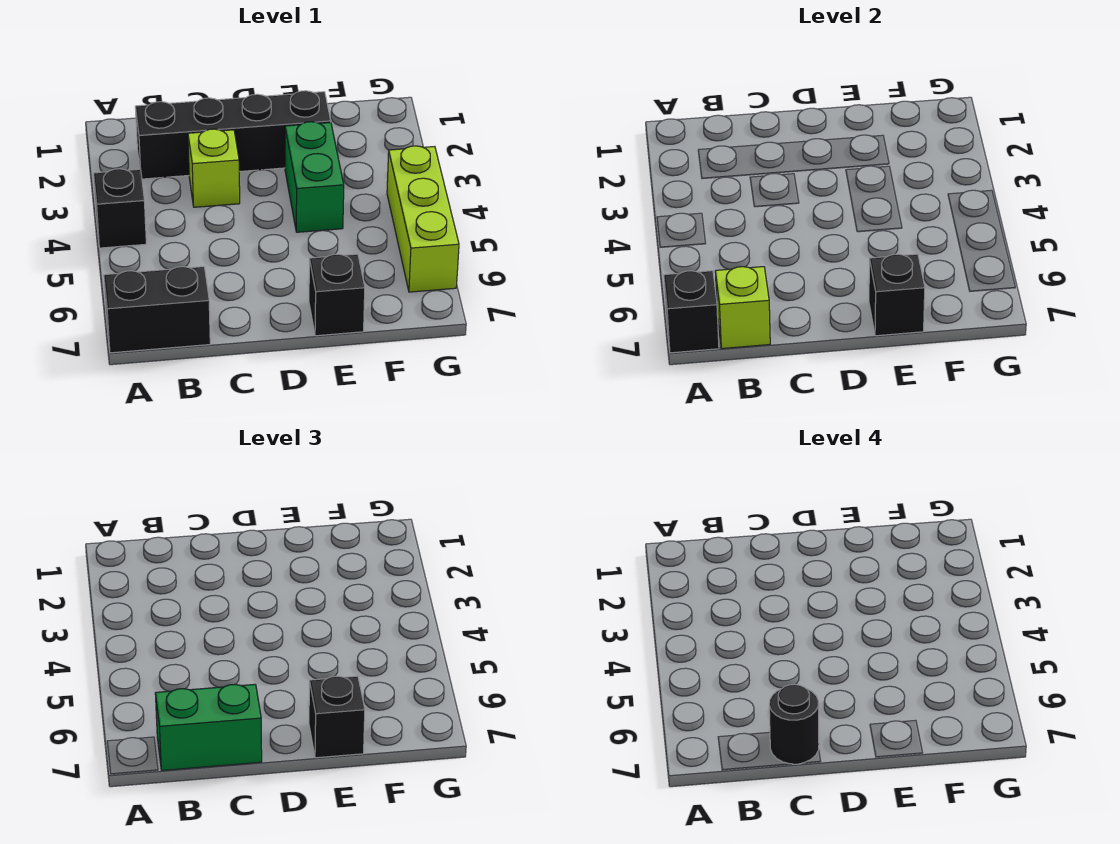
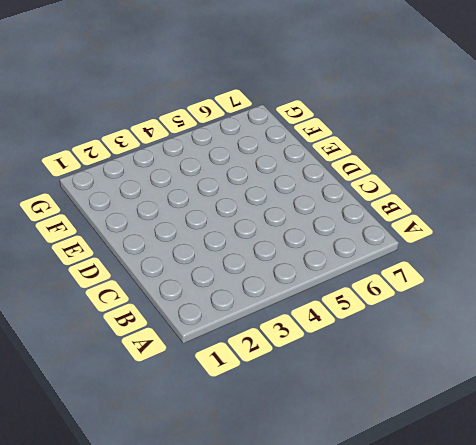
none -> black 1x1 brick [93,169,146,248]
none -> black 1x2 brick [104,267,210,353]
none -> black 1x4 brick [135,91,331,179]

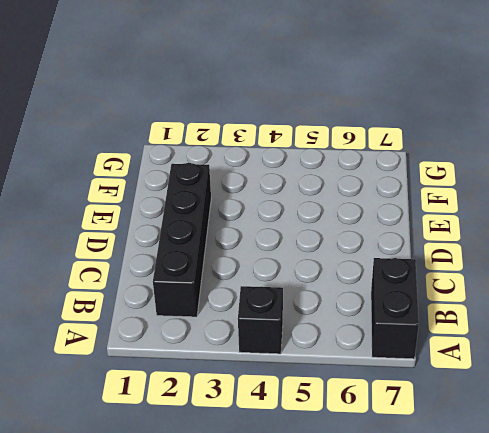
none -> lime 1x1 brick [188,129,240,207]
none -> green 1x2 brick [285,122,344,232]
none -> black 1x1 brick [309,254,365,336]

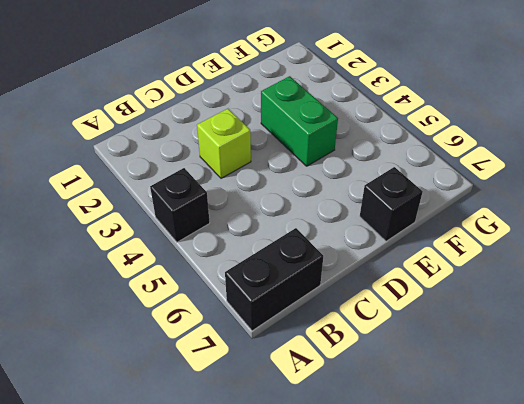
none -> black 1x4 brick [135,91,331,179]
none -> lime 1x3 brick [387,146,459,292]
none -> black 1x1 brick [664,271,719,353]

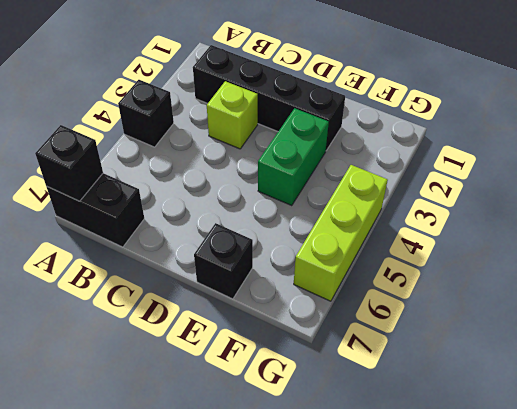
none -> lime 1x1 brick [715,267,770,349]
none -> black 1x1 brick [869,254,925,336]
none -> green 1x2 brick [155,684,262,771]

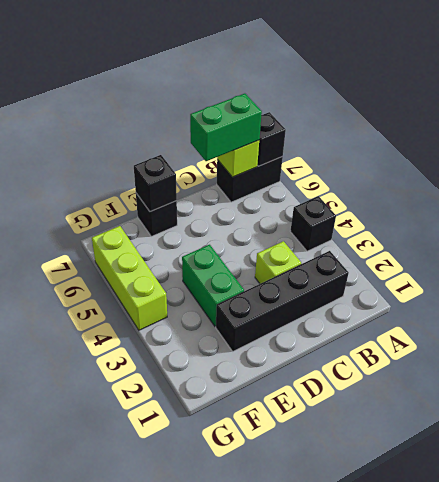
none -> black 1x1 brick [309,676,365,758]
none -> black 1x1 round brick [769,684,819,764]

